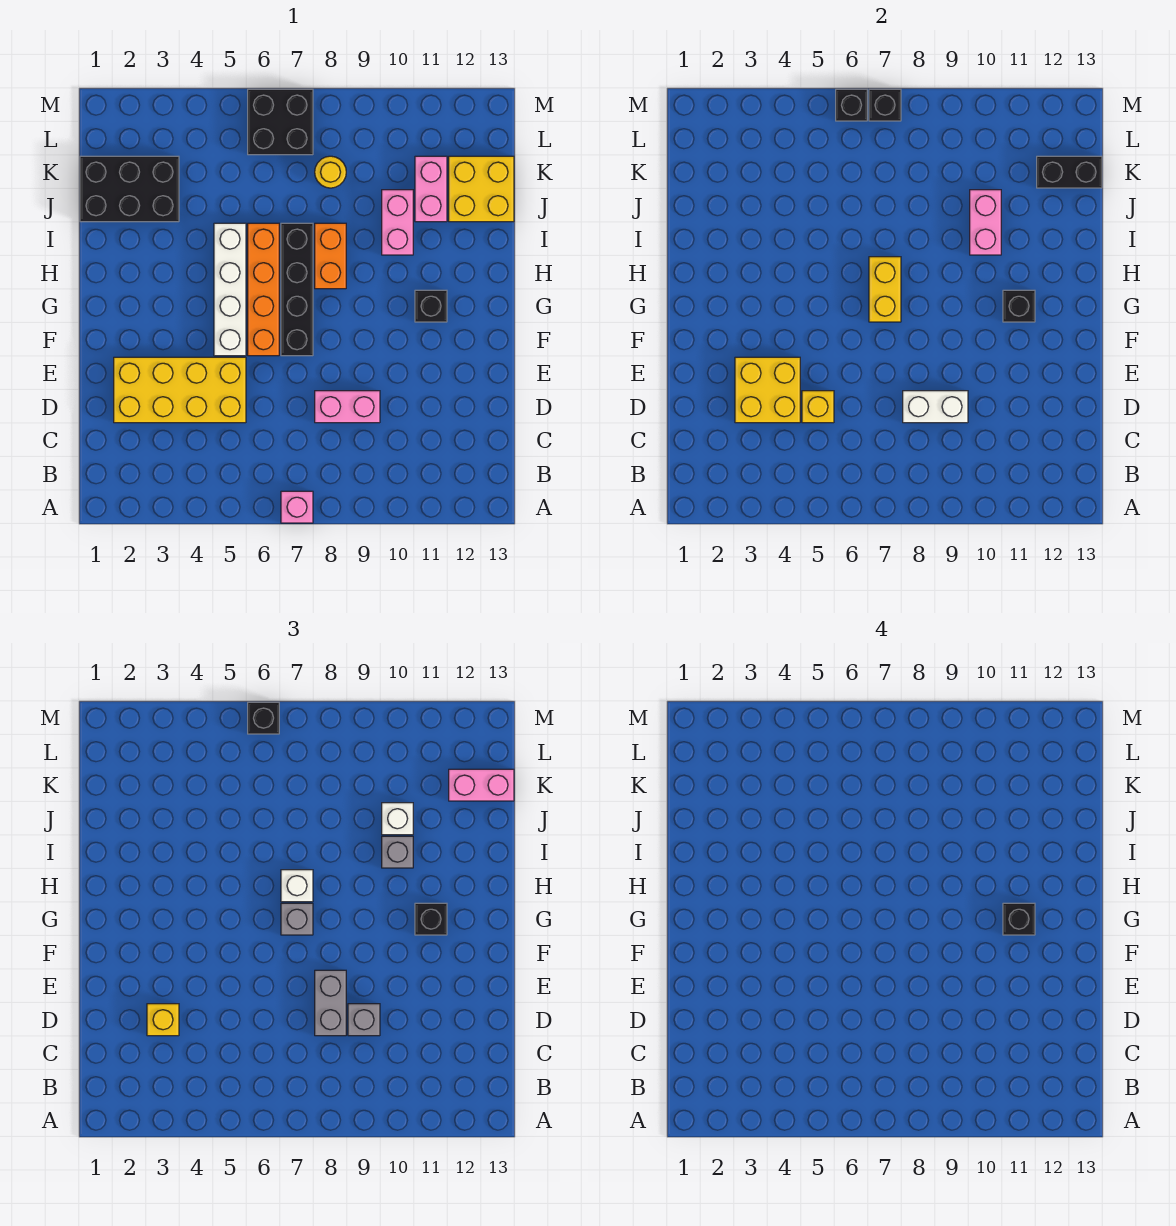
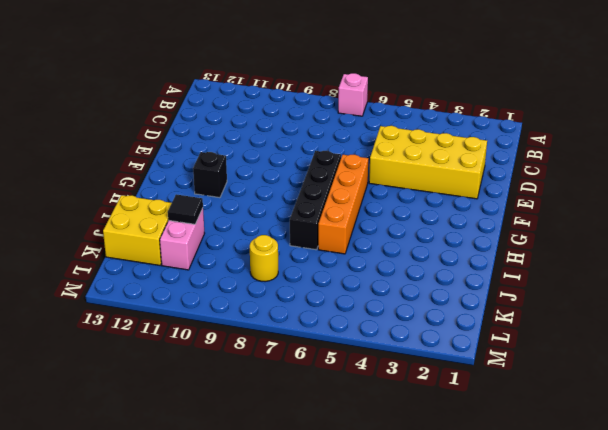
black 1x1 tile [168,194,203,224] -> none
none -> pink 1x2 brick [315,391,380,423]
none -> white 1x4 brick [214,223,246,356]
none -> orange 1x2 brick [315,223,346,289]
none -> pink 1x2 brick [382,190,413,255]

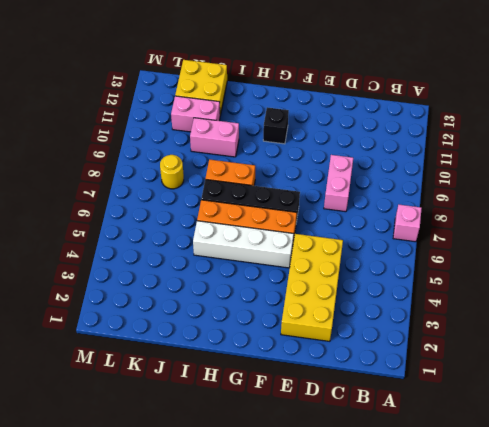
none -> black 2x3 brick [80,156,179,222]
none -> black 2x2 brick [248,89,313,155]
none -> yellow 2x2 brick [735,357,800,423]
none -> yellow 1x1 brick [802,391,834,423]

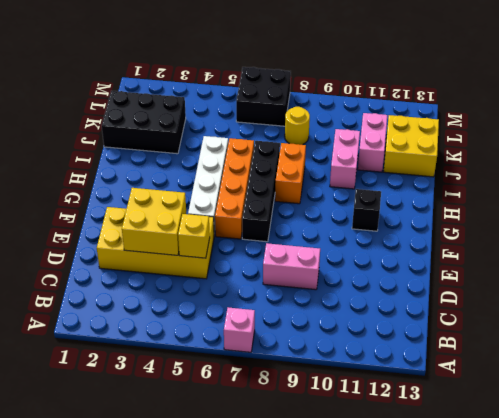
none -> white 1x2 brick [903,391,968,423]
none -> yellow 1x2 brick [869,257,901,322]
none -> black 1x1 brick [1003,290,1035,322]
none -> pink 1x2 brick [970,190,1001,255]

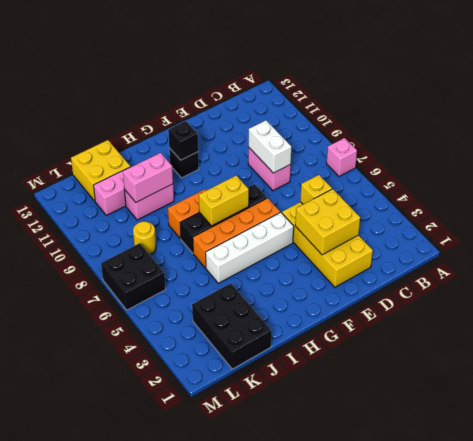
none -> black 1x2 brick [1037,156,1102,188]
none -> black 1x1 brick [836,89,867,121]
none -> black 1x1 brick [869,89,901,121]
none -> yellow 1x1 brick [147,1004,179,1036]

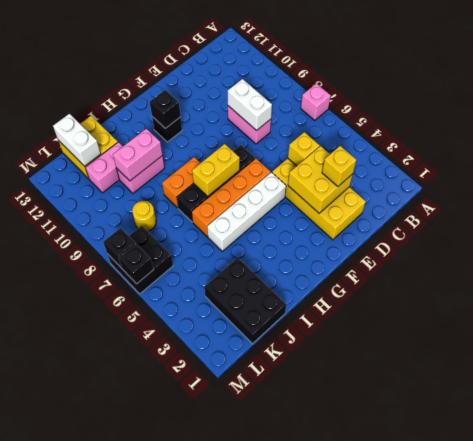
white 1x2 brick [53,114,101,166] -> black 1x2 brick [1037,156,1102,188]
none -> grey 1x2 brick [315,970,346,1036]
none -> grey 1x1 brick [348,1004,380,1036]
none -> grey 1x1 brick [281,903,313,935]
none -> black 1x1 brick [415,903,447,935]

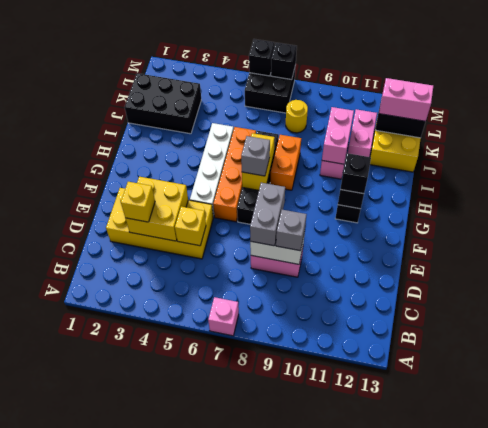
none -> white 1x1 brick [281,870,313,902]
none -> grey 1x1 brick [382,836,413,868]
none -> white 1x1 brick [382,803,413,835]
none -> black 1x1 brick [248,702,279,734]

